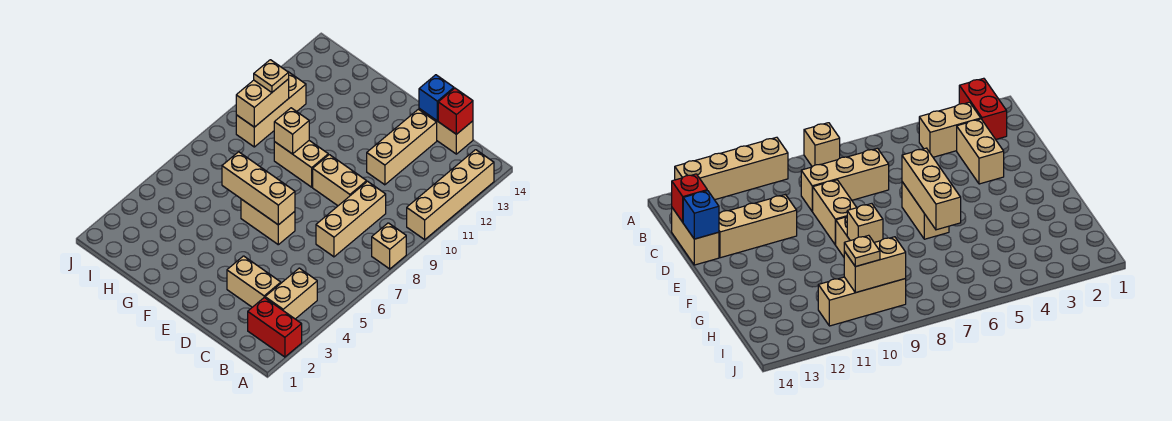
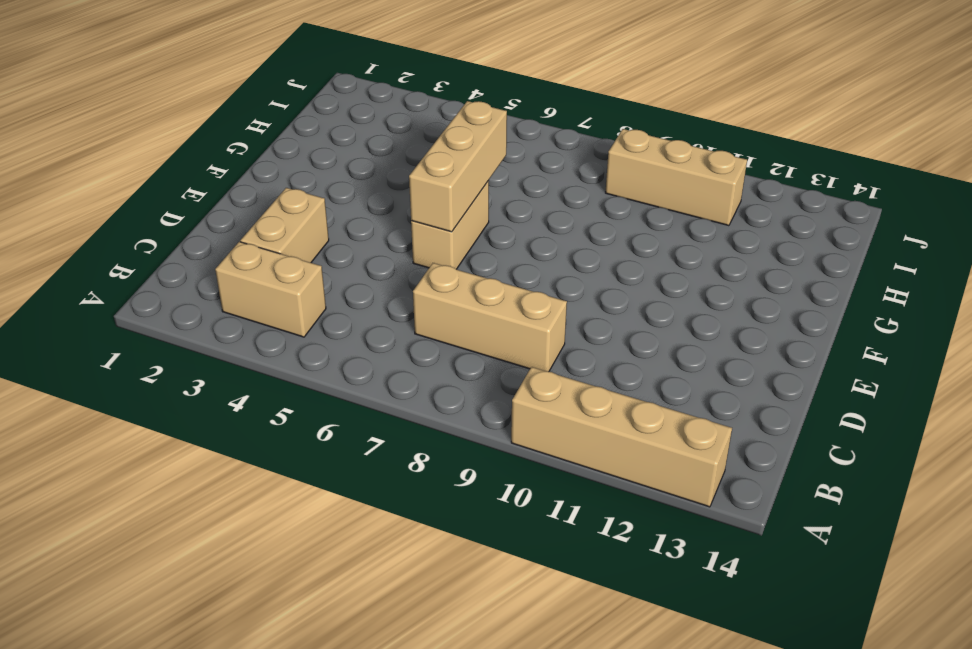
none -> red 1x2 brick [248,298,302,357]
none -> tan 1x1 brick [372,223,406,269]
none -> tan 1x2 brick [419,109,473,154]

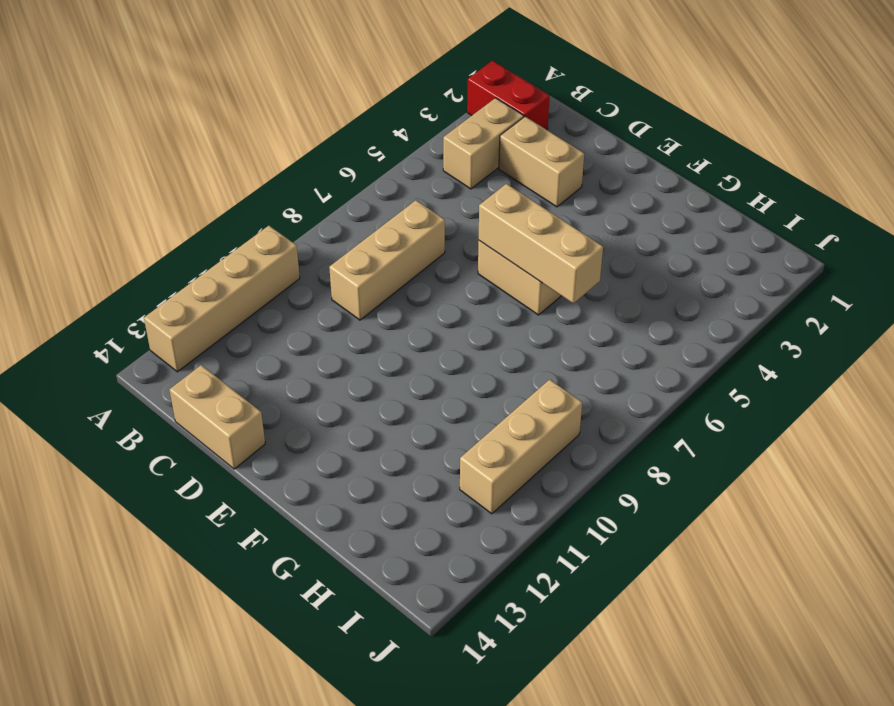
none -> tan 1x1 brick [372,223,406,269]
none -> tan 1x2 brick [313,155,367,206]
none -> tan 1x3 brick [367,109,437,185]

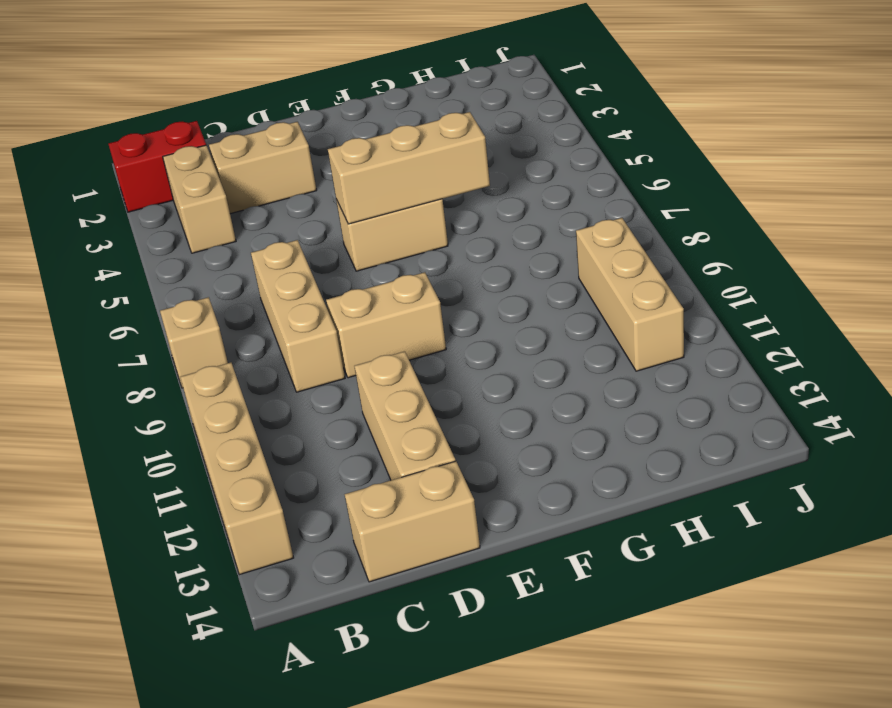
none -> tan 1x2 brick [274,141,328,187]
none -> red 1x1 brick [438,88,473,134]
none -> blue 1x1 brick [419,75,454,121]

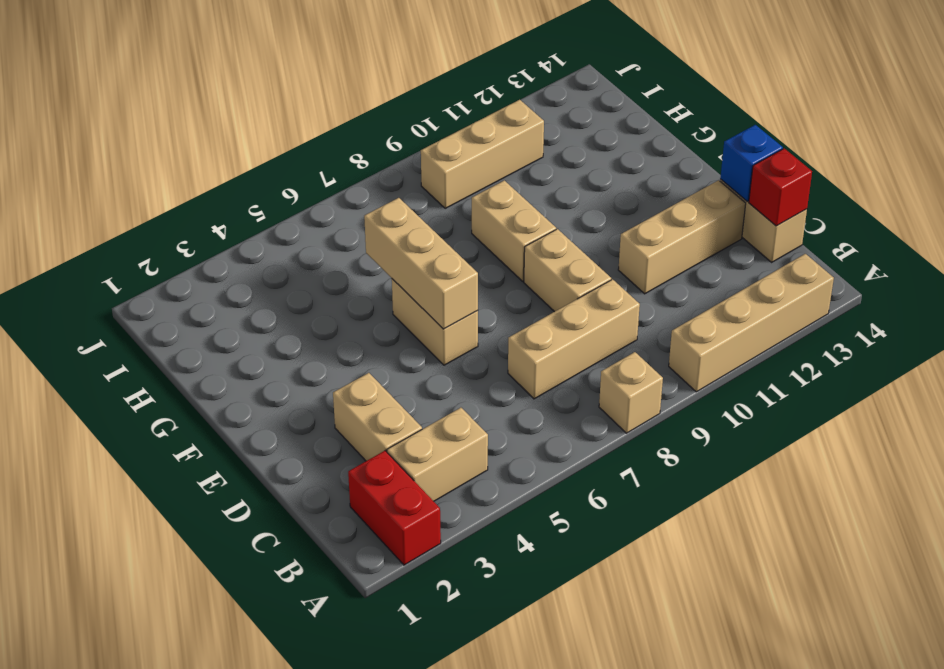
none -> tan 1x1 brick [274,108,309,154]
none -> tan 1x2 brick [236,79,289,127]
none -> tan 1x1 plate [254,60,289,92]

